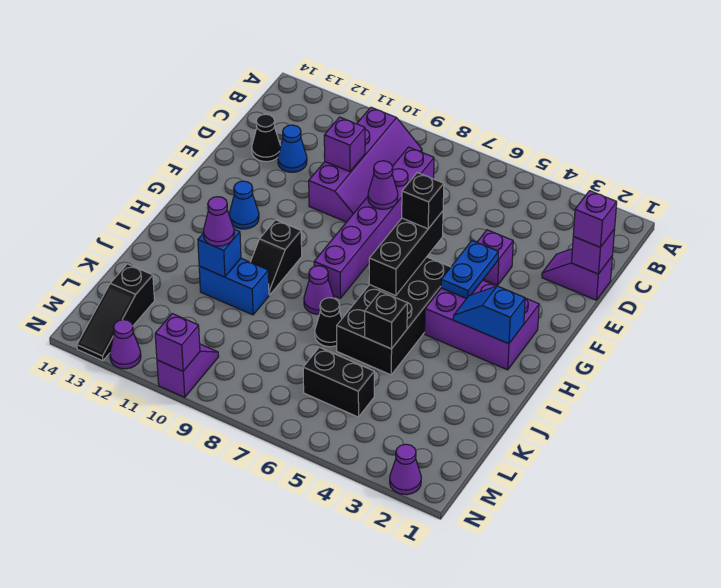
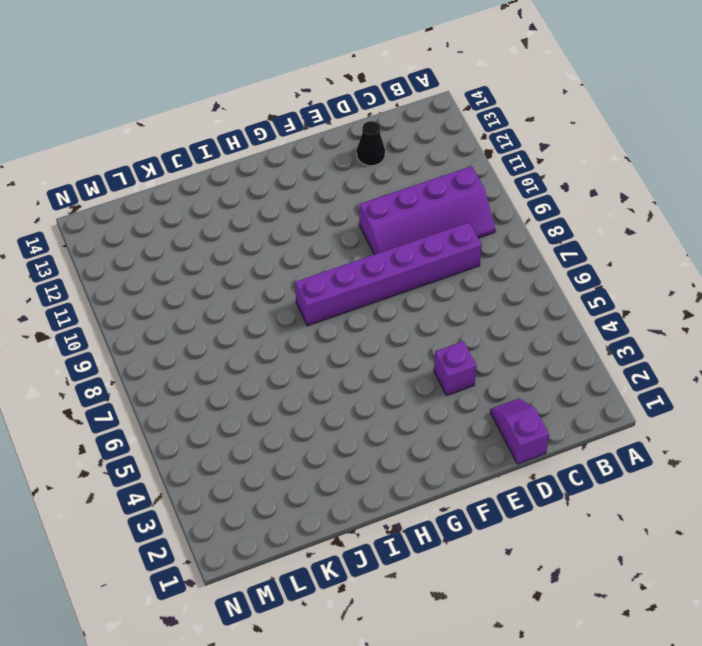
none -> blue 1x1 cone [278,125,307,172]
none -> purple 2x3 brick [425,280,539,370]
none -> black 2x4 brick [337,257,451,375]
none -> blue 1x1 cone [229,181,259,229]

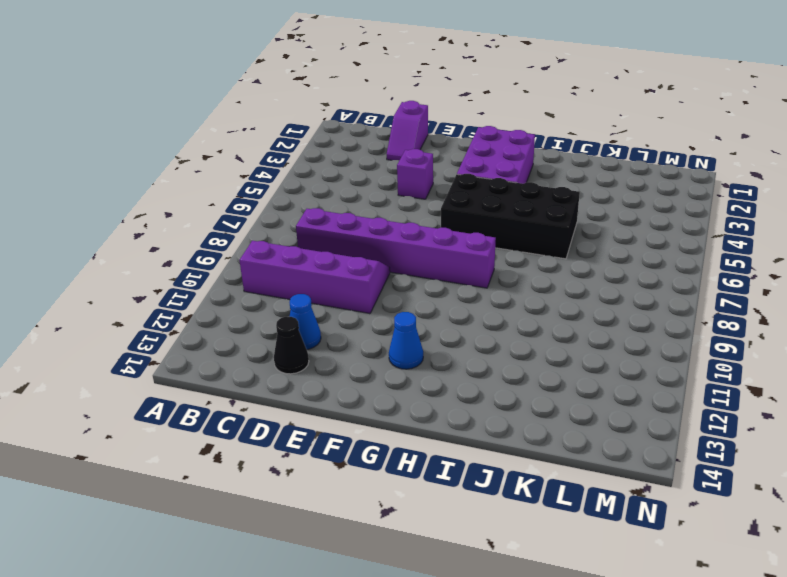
none -> black 1x2 slope [251,220,302,295]
none -> purple 1x1 cone [304,266,334,314]
none -> black 1x1 cone [315,298,342,347]
none -> blue 1x2 brick [199,259,269,315]

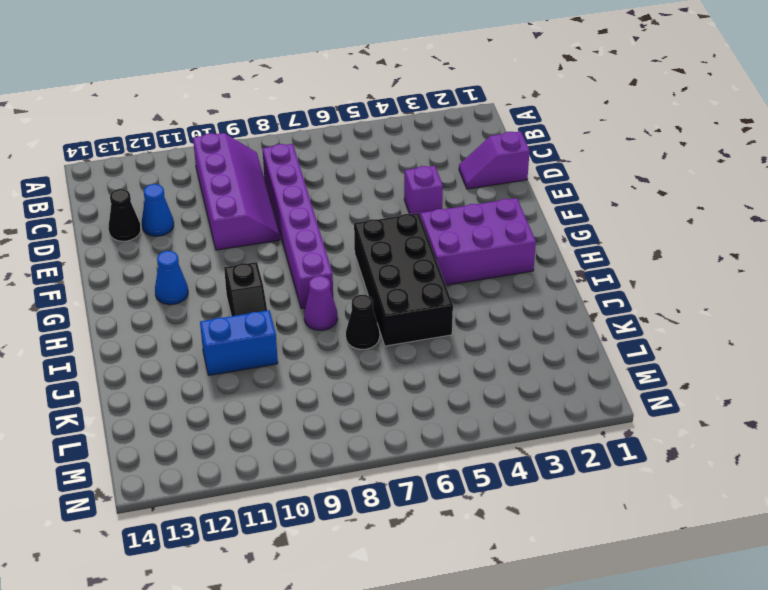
none -> black 1x2 brick [303,347,374,417]
none -> black 1x3 slope [77,264,155,361]
none -> purple 1x2 slope [157,344,219,397]
none -> purple 1x1 cone [390,444,421,495]

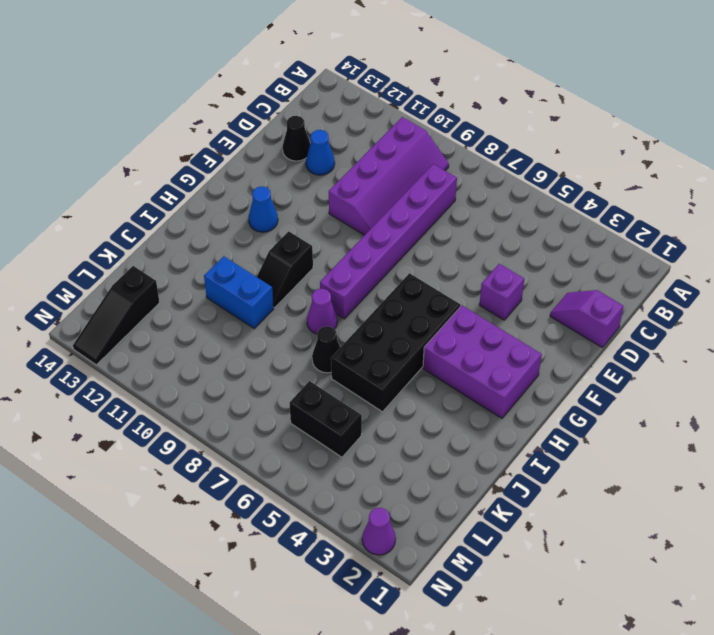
none -> purple 1x2 slope [157,344,219,397]
none -> purple 1x1 cone [110,320,141,369]
none -> purple 1x1 brick [572,229,615,274]
none -> purple 1x1 brick [324,117,365,172]

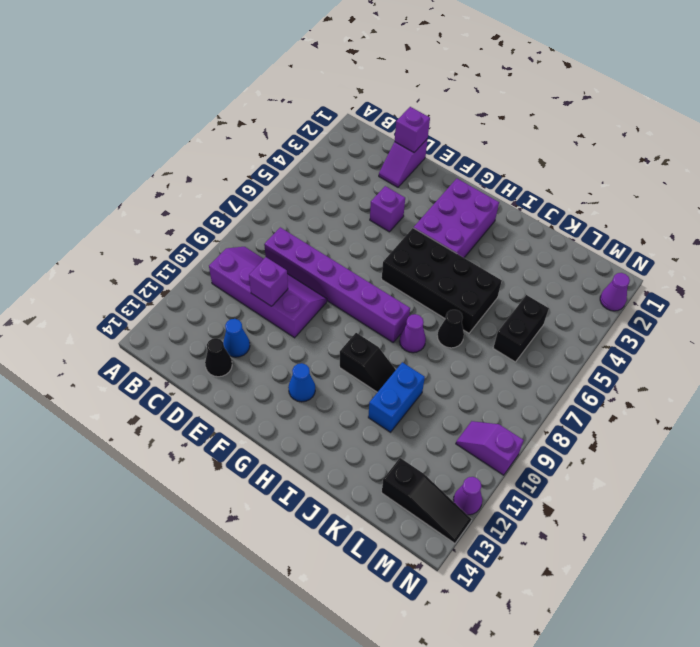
none -> purple 1x1 cone [368,161,398,209]
none -> blue 1x2 plate [441,241,498,299]
none -> black 1x3 brick [369,211,443,296]
none -> blue 1x2 slope [453,286,525,344]

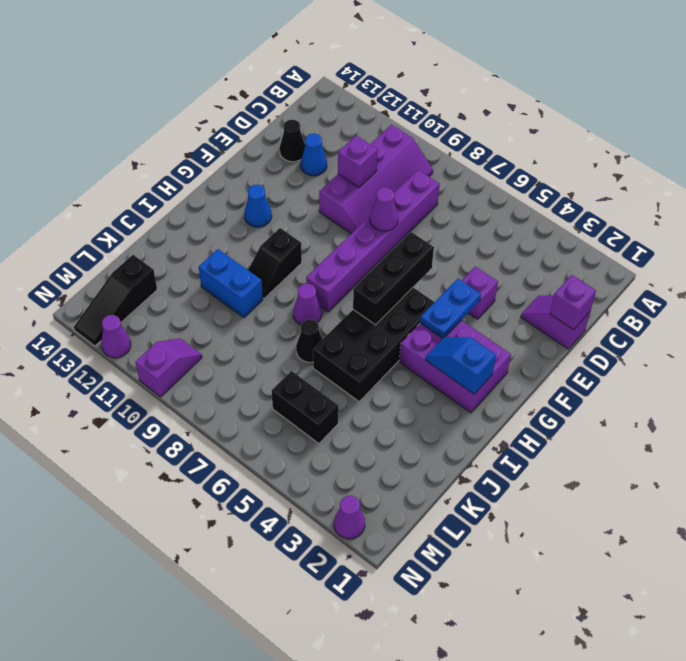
none -> black 1x1 brick [365,291,407,349]
none -> blue 1x1 brick [198,229,241,277]
none -> purple 1x1 brick [155,314,200,371]
none -> purple 1x1 brick [573,191,617,247]

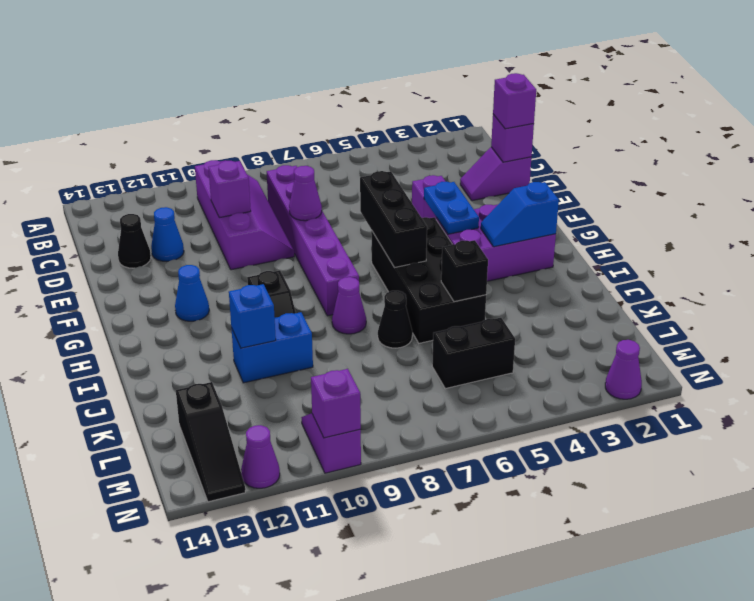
none -> black 1x1 brick [402,172,444,229]
none -> purple 1x1 cone [203,197,234,246]

